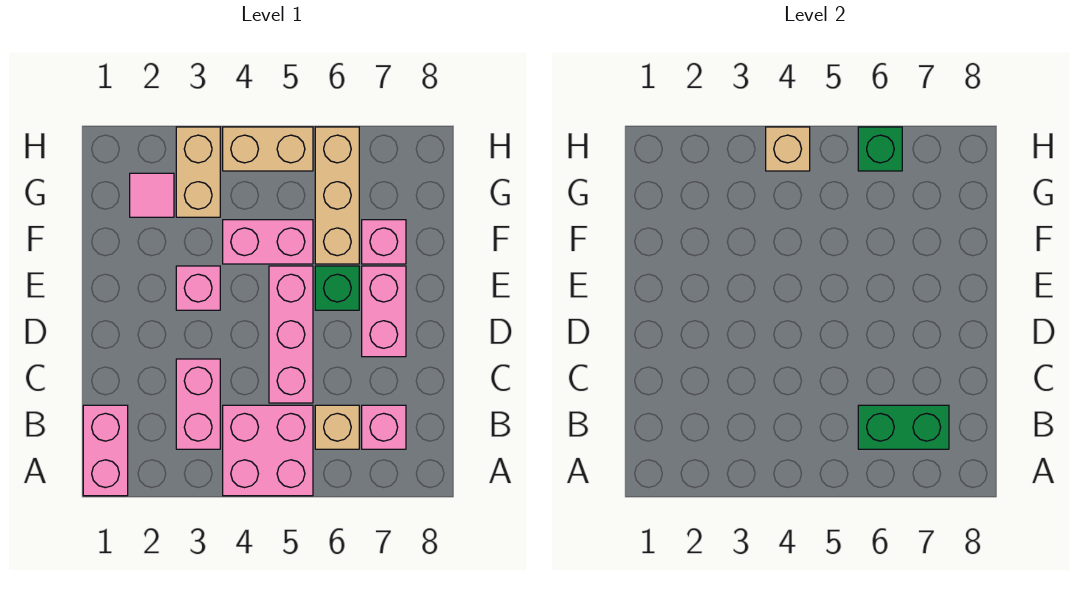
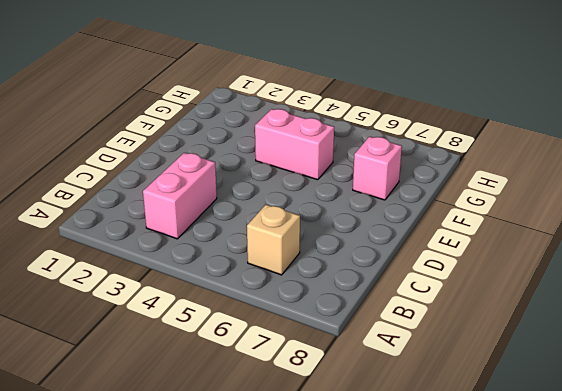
none -> pink 1x2 brick [83,405,128,496]
none -> pink 2x2 brick [223,405,313,496]
none -> pink 1x1 brick [362,405,406,449]

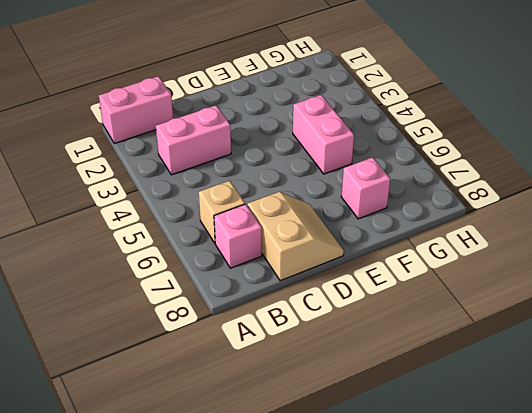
tan 2x2 slope [247,192,344,281] -> pink 1x2 brick [362,266,406,357]
none -> pink 2x2 brick [223,405,313,496]
none -> pink 1x3 brick [269,266,313,403]
none -> pink 1x1 brick [176,266,220,310]

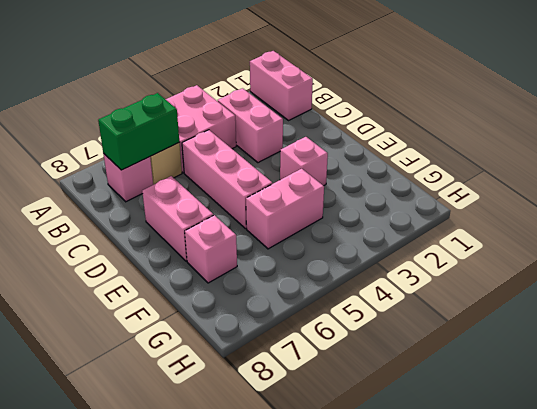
none -> green 1x1 brick [315,266,359,310]
none -> tan 1x3 brick [315,127,359,264]
none -> pink 1x1 tile [130,173,174,217]

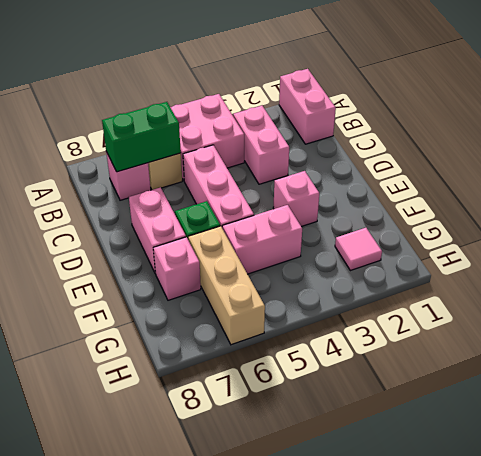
none -> tan 1x2 brick [176,127,220,217]
none -> tan 1x2 brick [223,127,313,171]
none -> tan 1x1 brick [766,127,810,171]

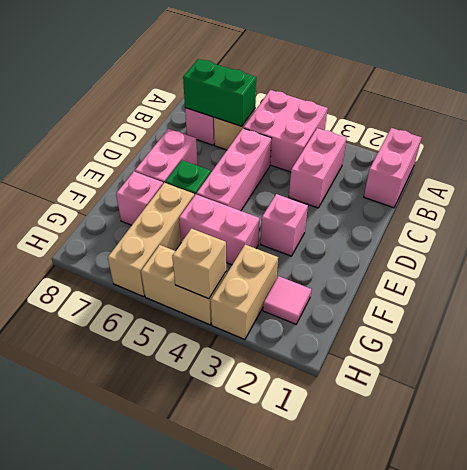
none -> green 1x1 brick [858,127,902,171]

